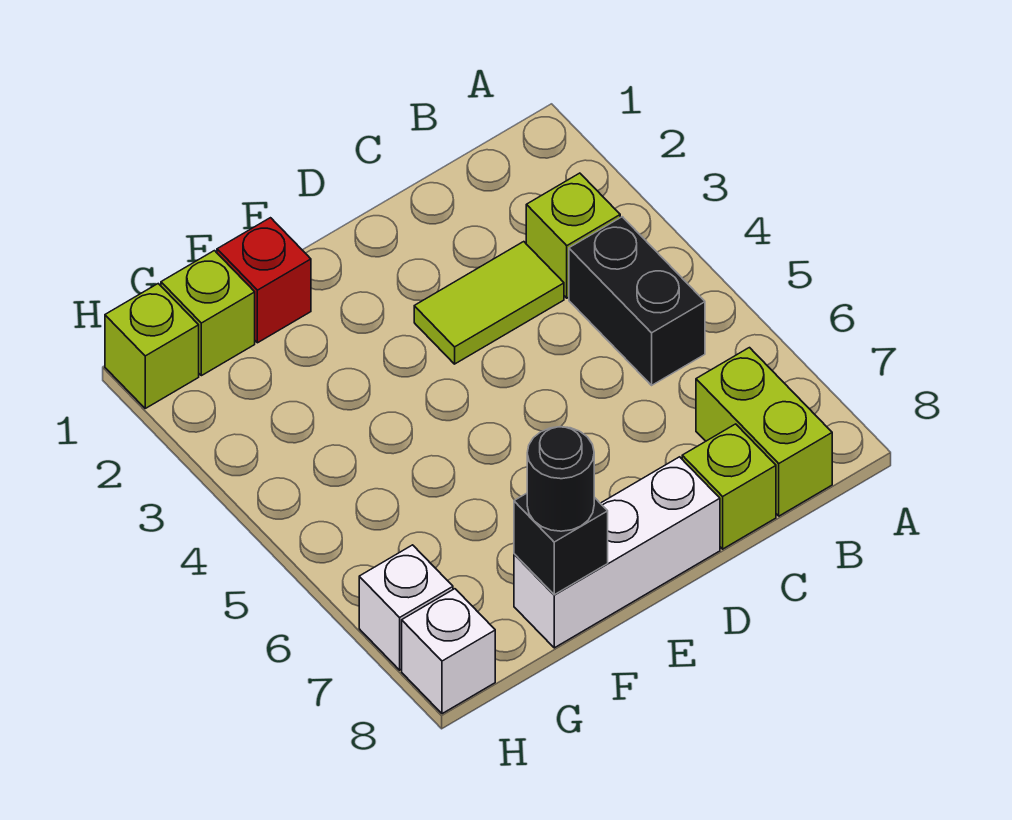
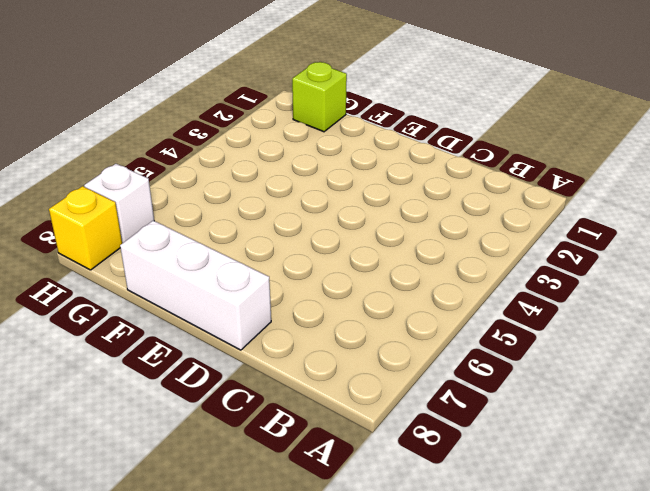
yellow 1x1 brick [49,186,122,270] -> white 1x1 brick [402,589,495,714]
none -> lime 1x1 brick [526,173,620,298]
none -> black 1x2 brick [569,217,705,385]
none -> lime 1x2 brick [696,348,832,516]

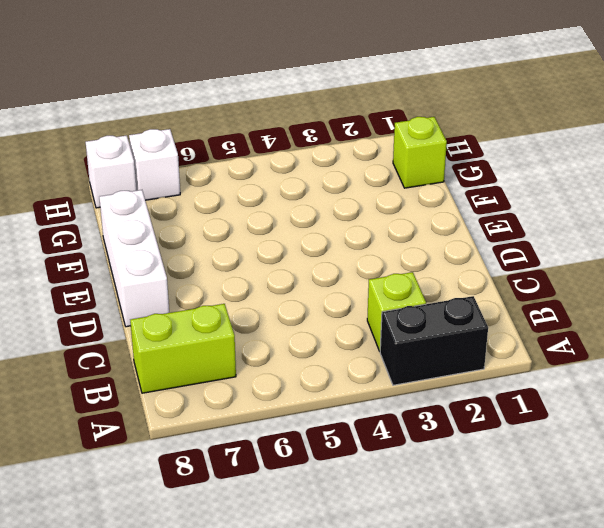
black 1x2 brick [380,296,488,385] -> black 1x2 brick moved to [569,217,705,385]
none -> lime 1x2 tile [414,242,564,364]
none -> lime 1x1 brick [682,424,776,549]
none -> red 1x1 brick [217,218,311,343]

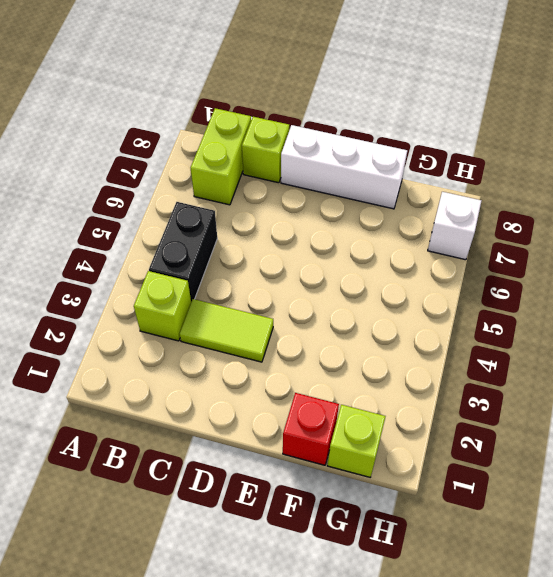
none -> lime 1x1 brick [105,284,199,408]
none -> white 1x1 brick [402,589,495,714]
none -> black 1x1 brick [514,493,608,595]

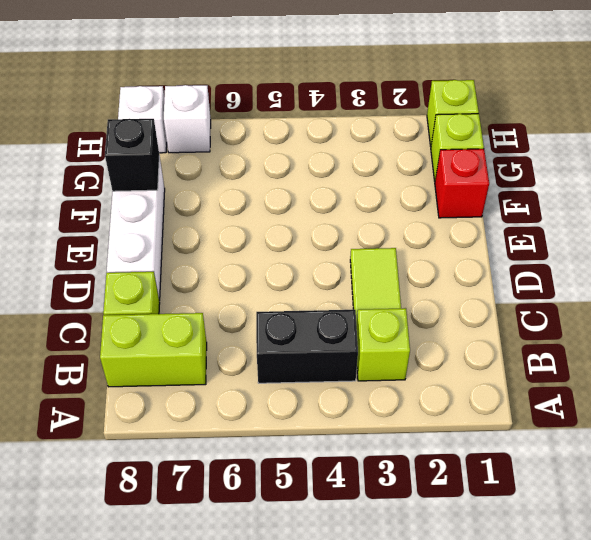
none -> black 1x1 round brick [527,427,594,531]

